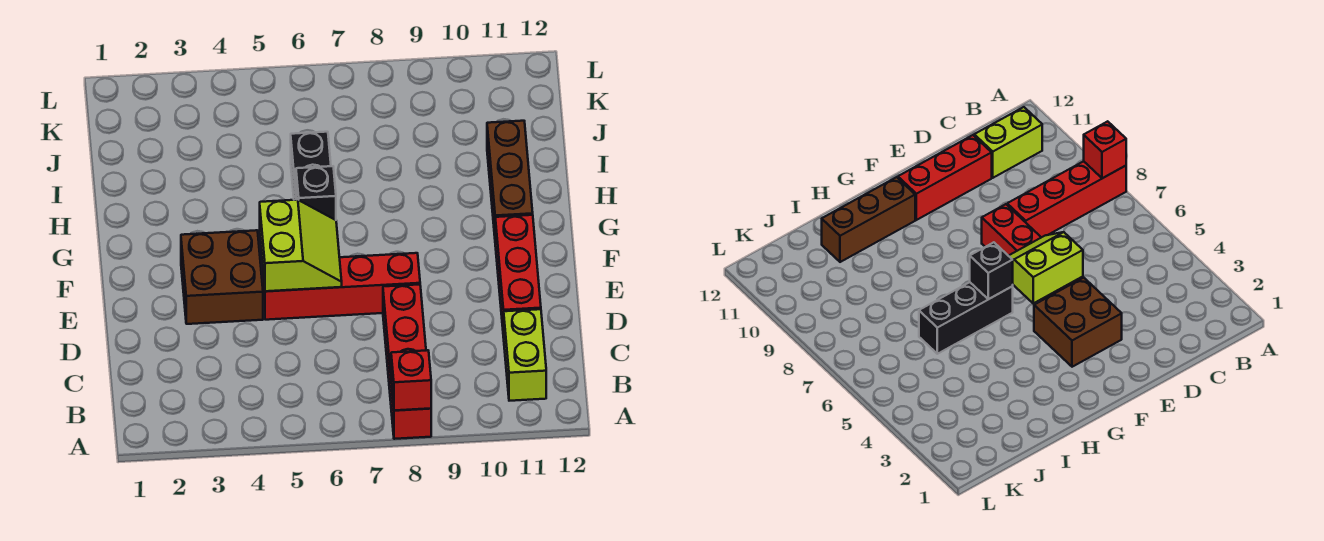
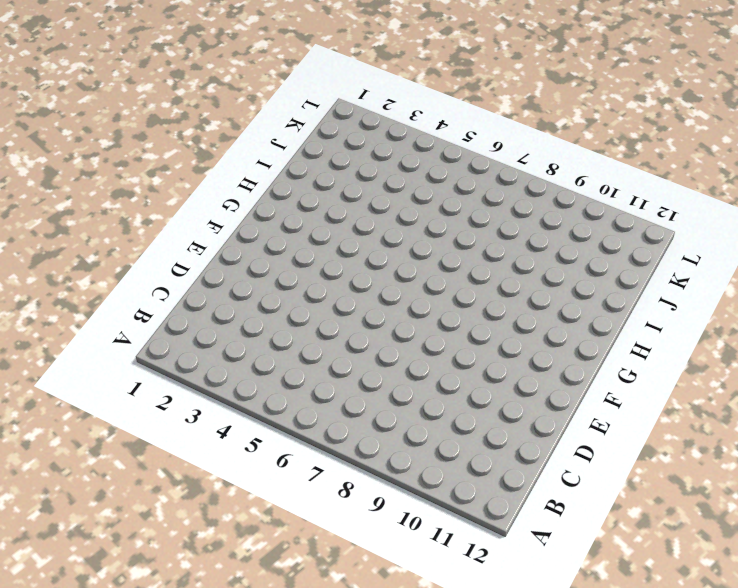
none -> red 1x4 brick [383,284,431,439]
none -> lime 1x2 brick [504,309,546,401]

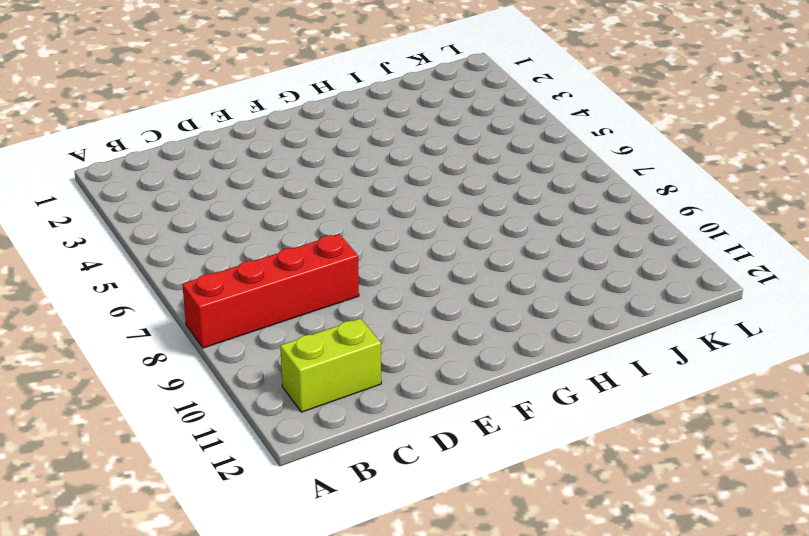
none -> red 1x3 brick [495,215,541,338]
none -> brown 2x2 brick [181,230,263,324]

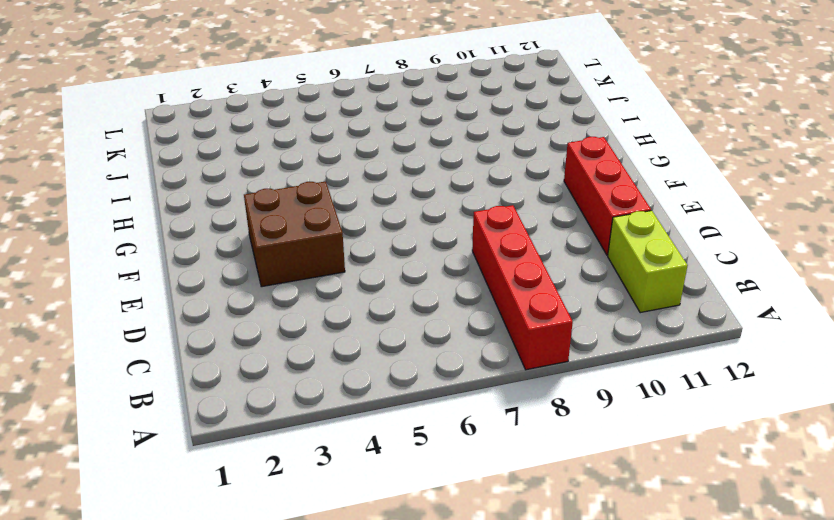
none -> red 1x4 brick [262,253,420,320]
none -> black 1x3 brick [291,132,331,200]

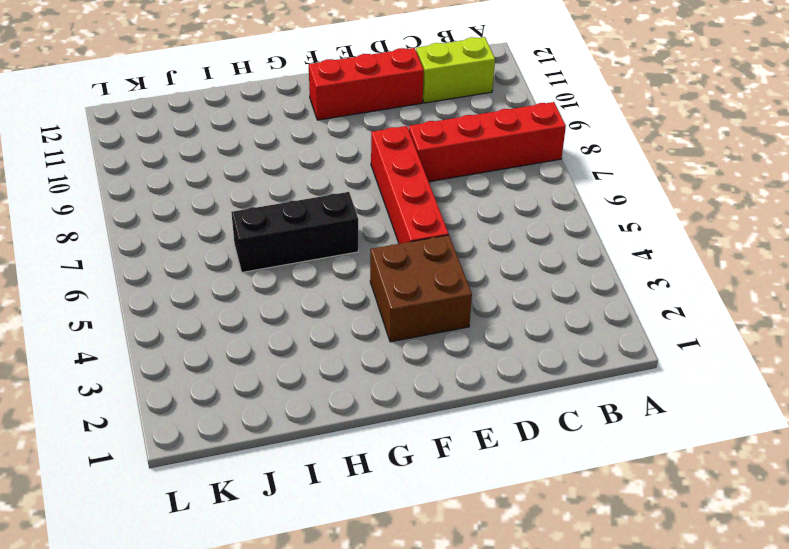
none -> brown 1x3 brick [487,121,533,235]
none -> red 1x1 brick [391,350,431,411]

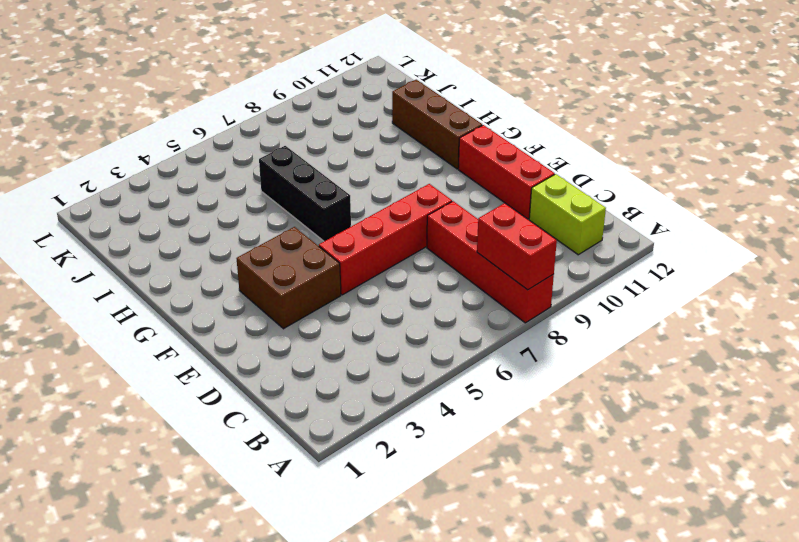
red 1x2 brick [477,203,557,290] -> red 1x1 brick [391,350,431,411]
none -> lime 2x2 slope [260,200,342,291]
none -> black 1x1 brick [296,166,336,220]

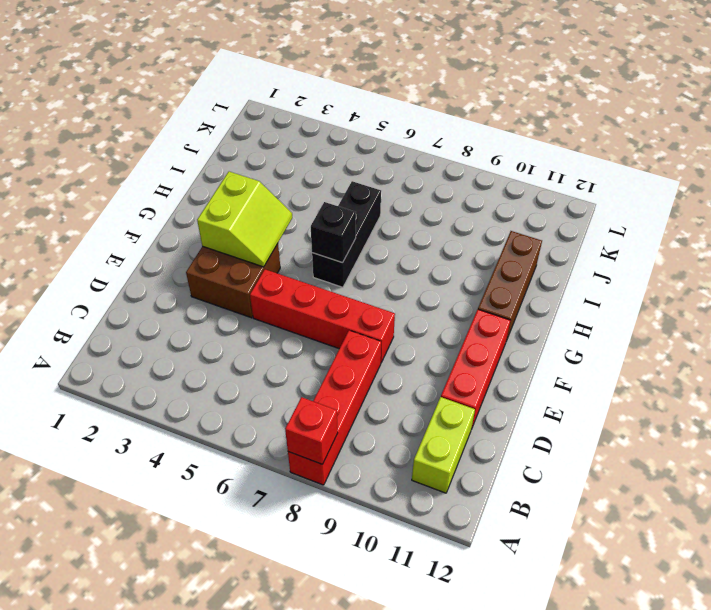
lime 2x2 slope [197,172,292,267] -> lime 2x2 slope moved to [260,200,342,291]

